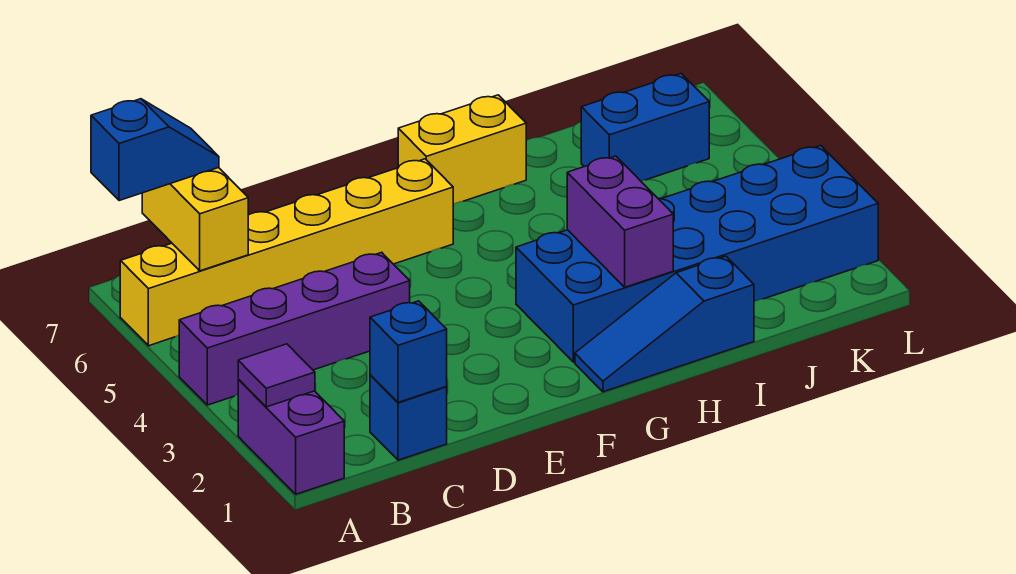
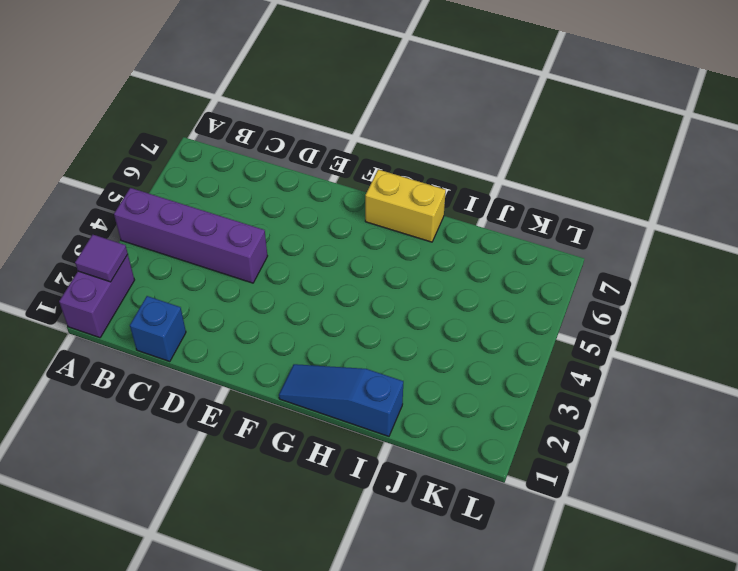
none -> yellow 1x6 brick [120,159,453,346]
none -> blue 2x6 brick [516,146,878,362]
none -> blue 1x2 brick [581,73,709,181]

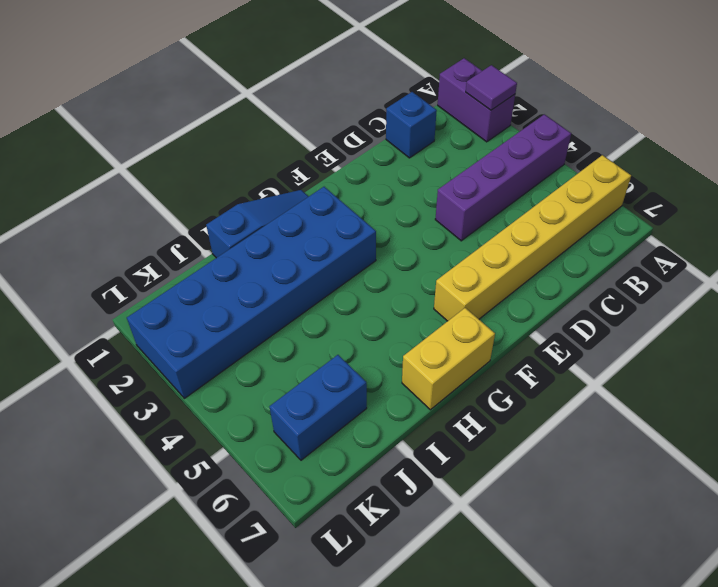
none -> yellow 1x2 brick [142,168,248,271]
none -> blue 1x1 brick [370,301,447,402]
none -> purple 1x2 brick [567,156,673,287]

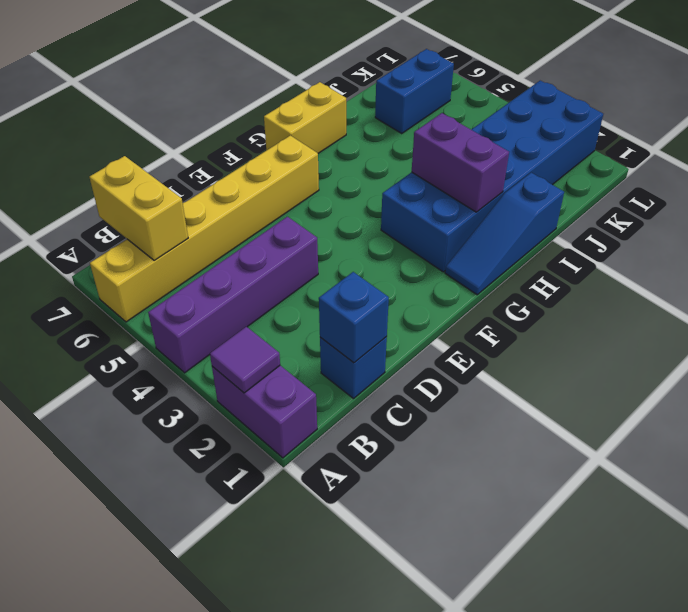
none -> blue 1x2 slope [91,99,219,201]

